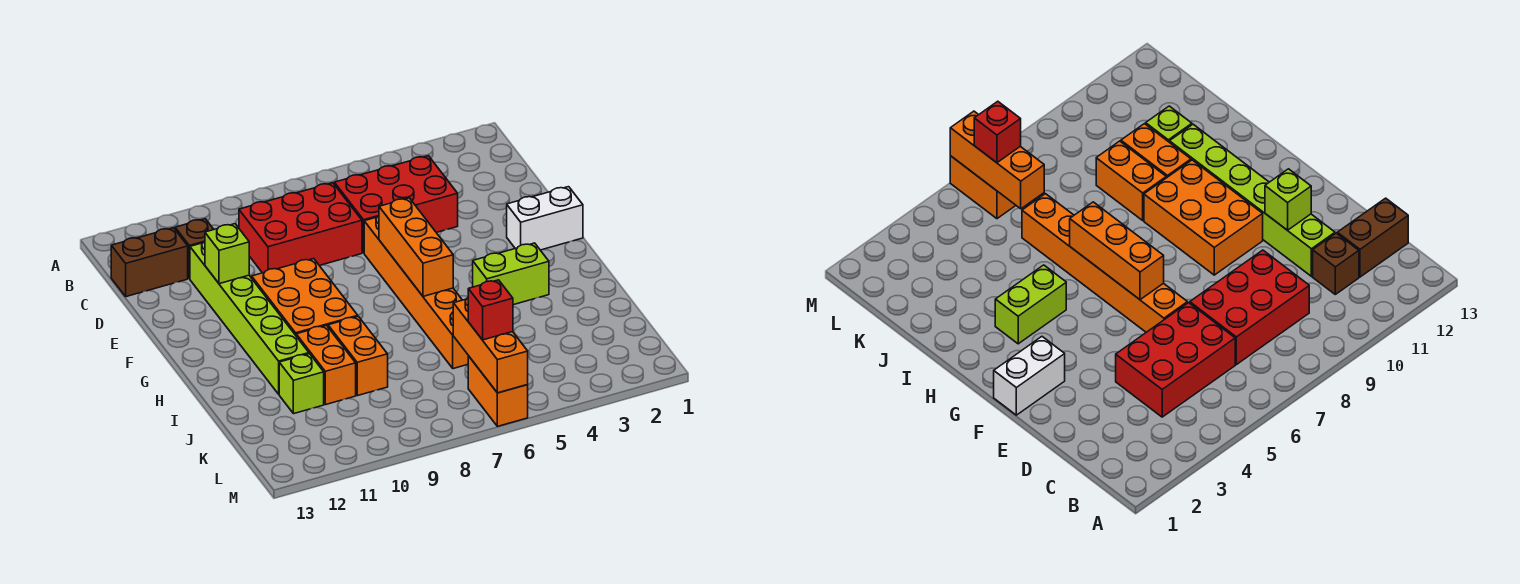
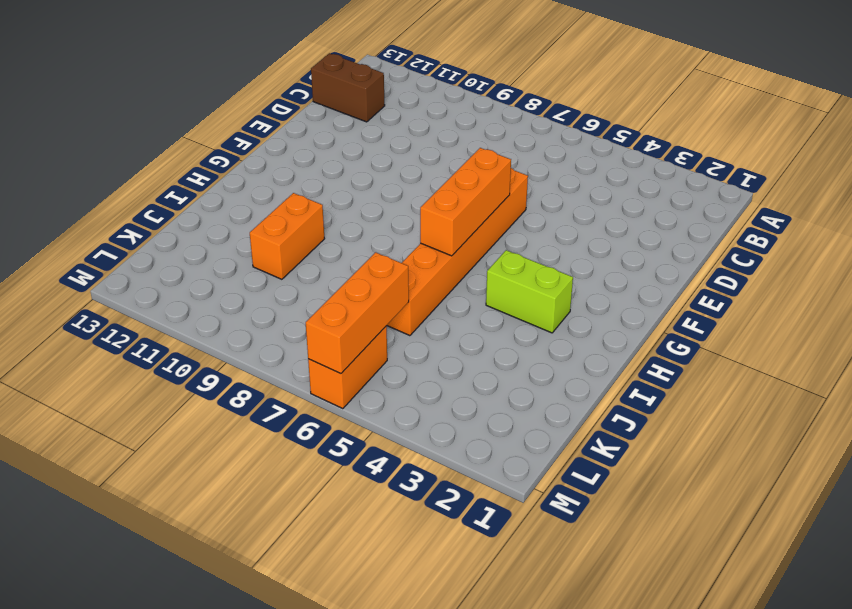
none -> red 2x3 brick [334,156,458,253]
none -> red 2x3 brick [239,183,362,273]
none -> brown 1x1 brick [175,219,214,279]

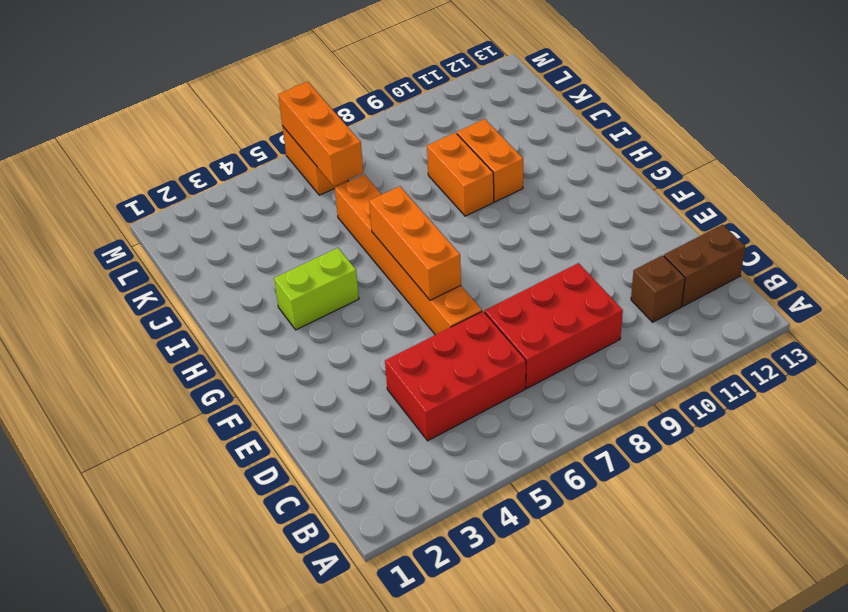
none -> lime 1x6 brick [190,241,309,394]
none -> white 1x2 brick [507,187,583,250]
none -> orange 2x3 brick [252,259,358,335]

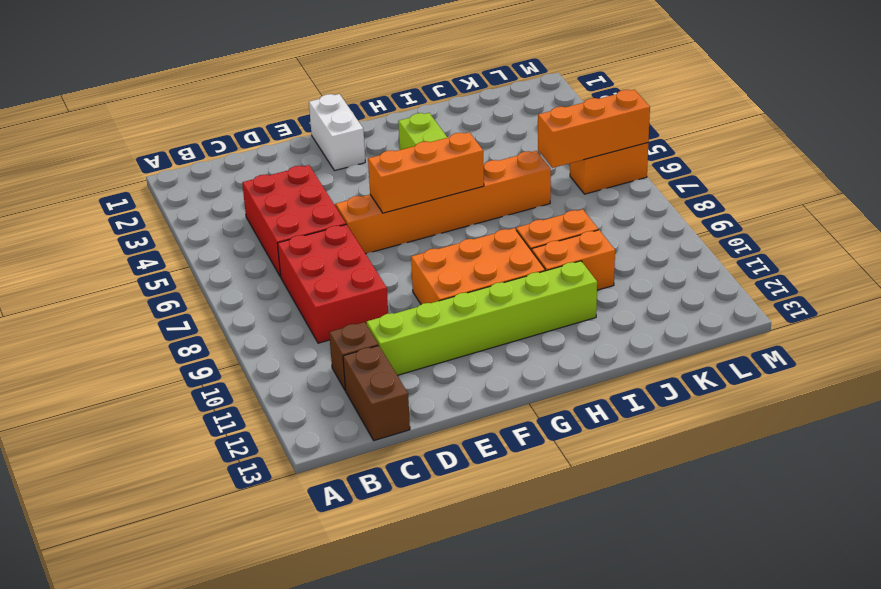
none -> lime 1x1 brick [279,354,324,414]
none -> lime 1x1 brick [205,224,249,284]
none -> red 1x1 brick [468,280,513,340]

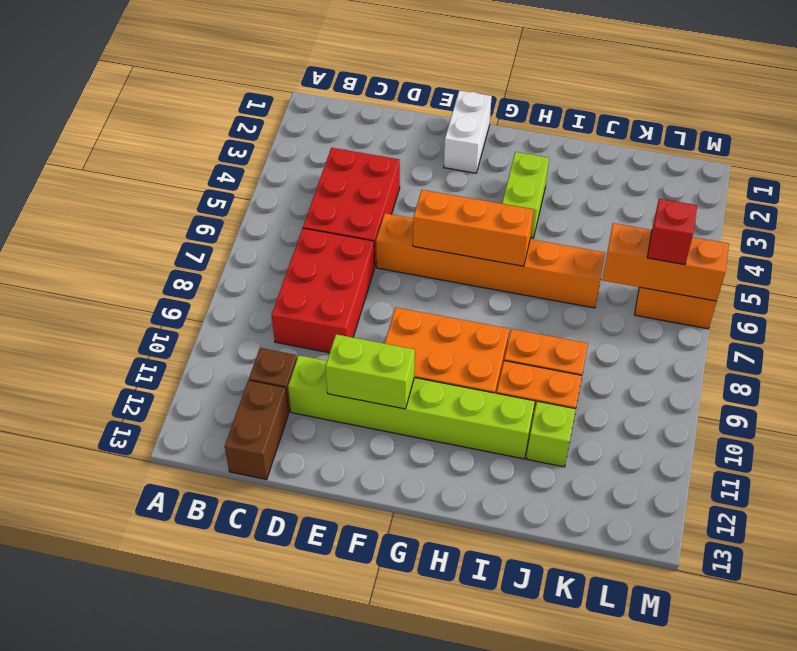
lime 1x2 brick [326,334,415,409] -> lime 1x1 brick [205,224,249,284]

